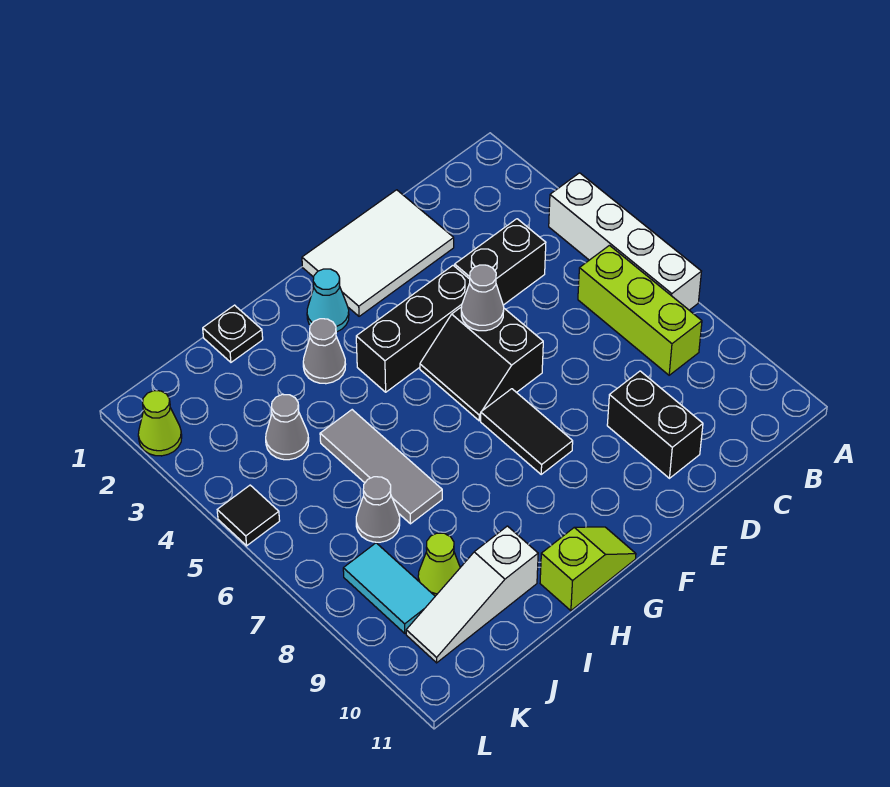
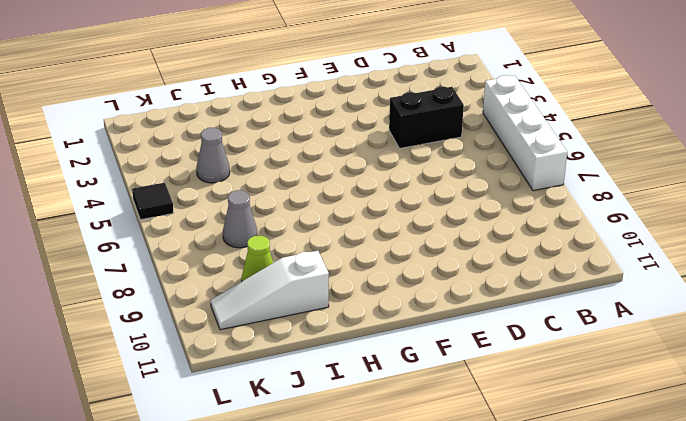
none -> lime 1x3 brick [578,245,702,375]
none -> white 2x3 tile [302,190,454,316]
none -> black 1x2 brick [607,371,703,478]

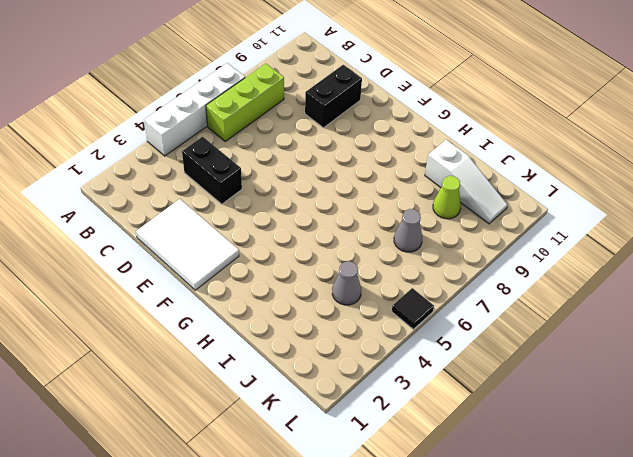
none -> black 1x3 brick [356,266,470,392]
none -> black 2x2 slope [420,307,543,421]
none -> black 1x2 tile [481,389,573,474]

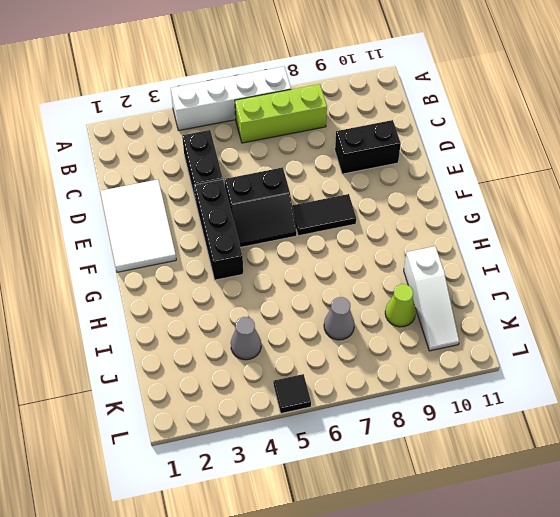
none -> cyan 1x1 cone [307,269,349,332]
none -> lime 1x2 slope [540,527,636,611]
none -> grey 1x1 cone [303,319,346,384]

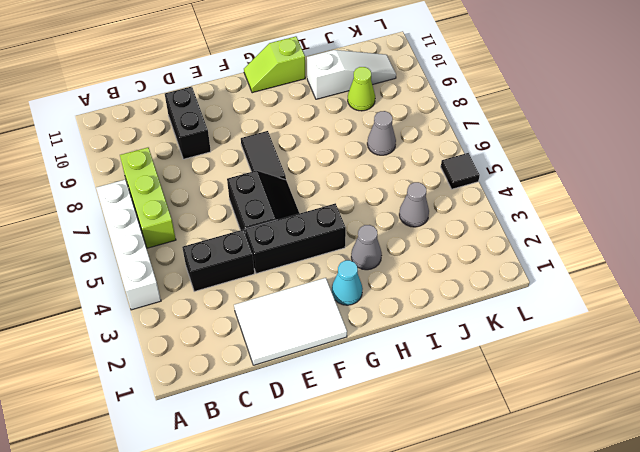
none -> black 1x1 plate [203,305,263,362]
none -> grey 1x3 tile [320,410,442,524]
none -> cyan 1x2 tile [343,543,435,633]

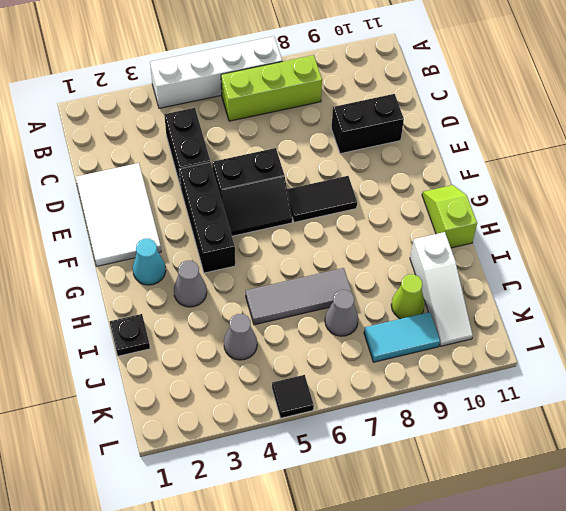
none -> lime 1x1 cone [138,391,182,456]
none -> grey 1x1 cone [461,265,504,331]

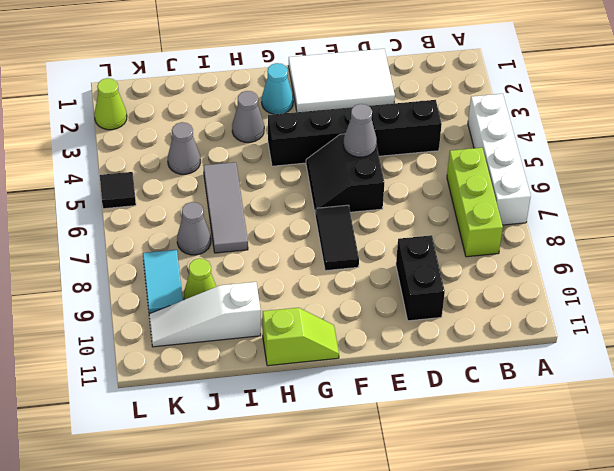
none -> black 1x1 plate [203,305,263,362]

